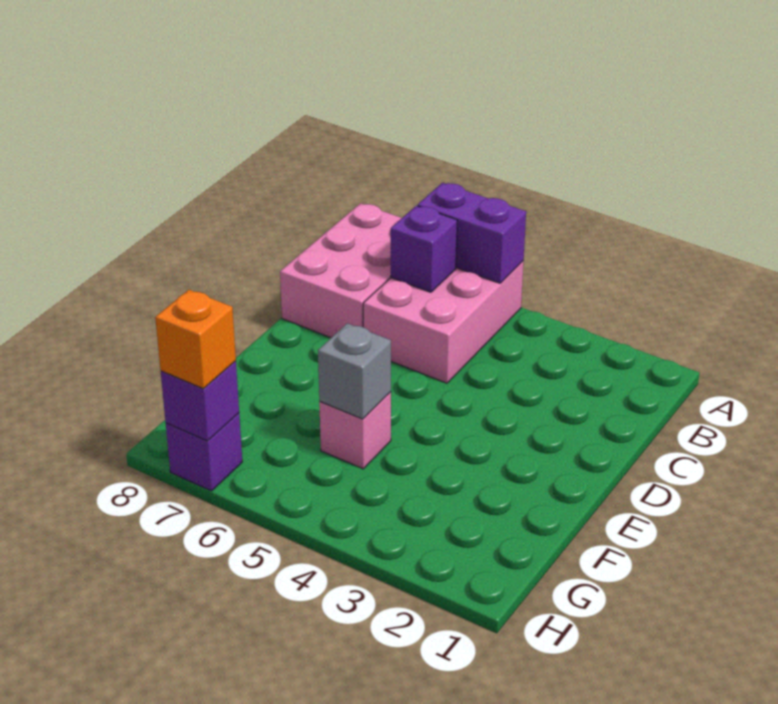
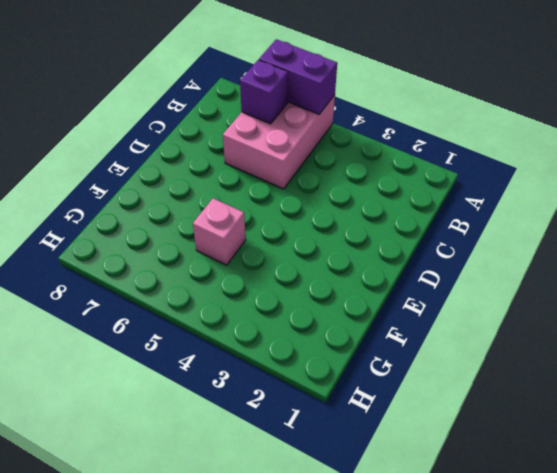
none -> pink 2x3 brick [280,203,401,338]
none -> purple 1x1 brick [166,413,242,491]

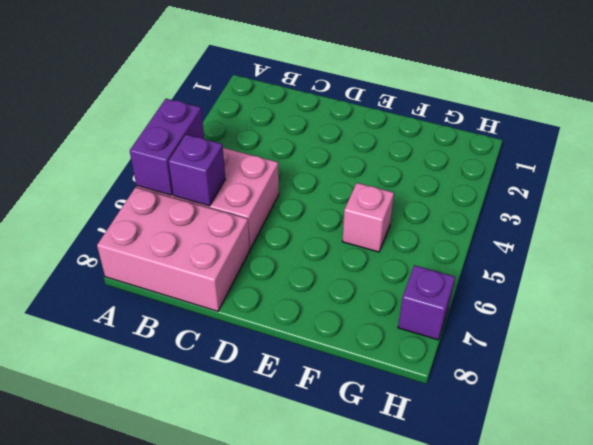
none -> grey 1x1 brick [318,323,391,419]
none -> purple 1x1 brick [161,361,239,441]

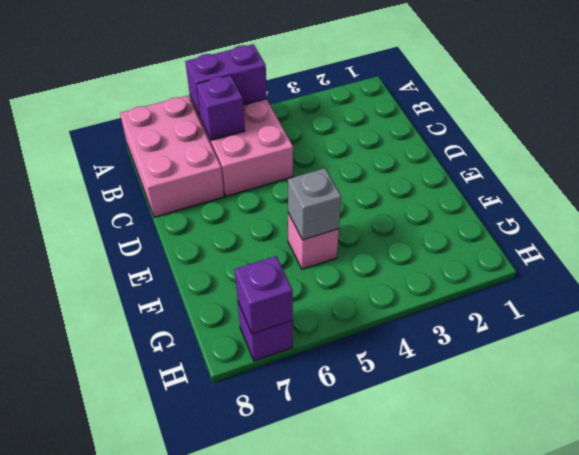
none -> orange 1x1 brick [155,290,236,389]

